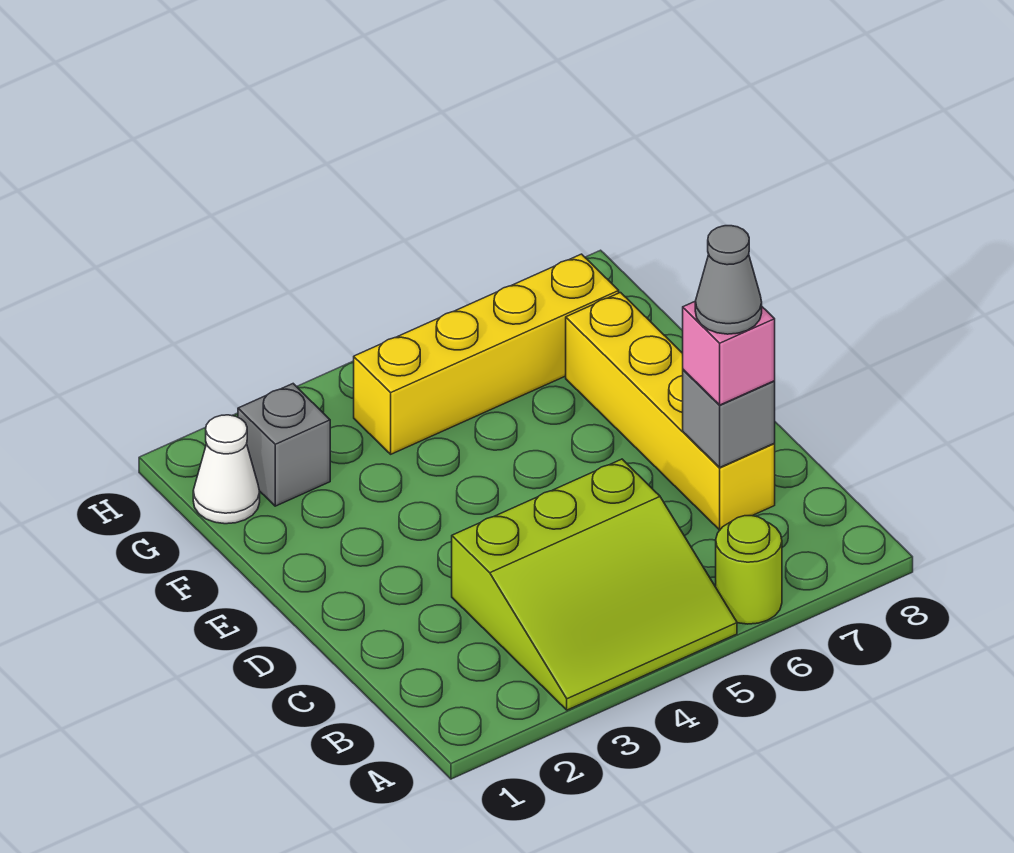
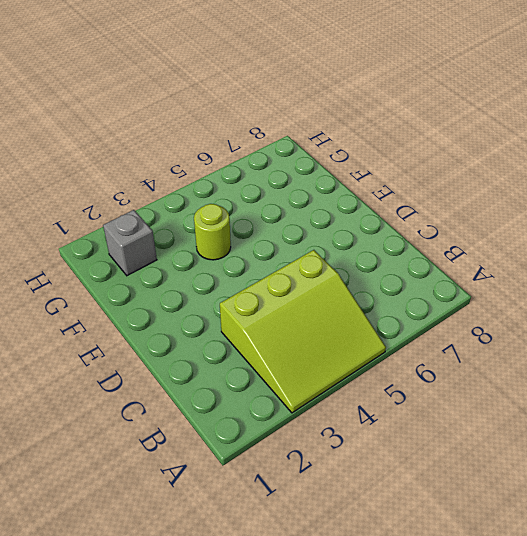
lime 1x1 round brick [194,204,231,260] -> lime 1x1 round brick moved to [716,516,782,624]
none -> yellow 1x4 brick [566,293,775,530]
none -> white 1x1 cone [193,415,260,524]

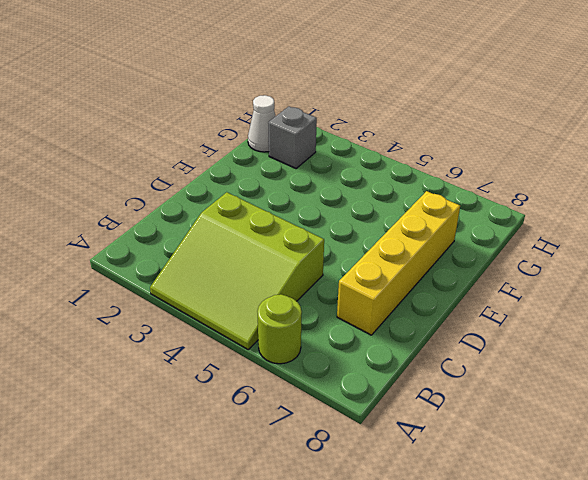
none -> yellow 1x4 brick [354,254,619,454]
none -> grey 1x1 brick [683,370,775,467]

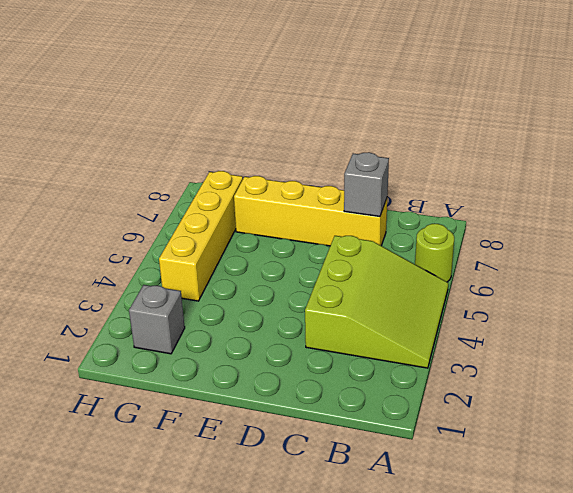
none -> white 1x1 cone [193,415,260,524]
none -> pink 1x1 brick [683,302,775,405]

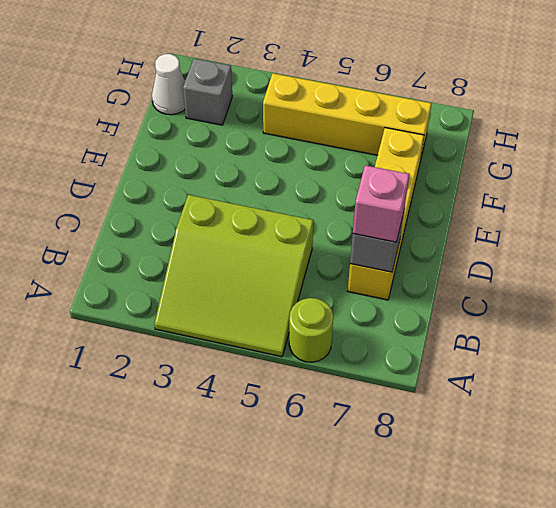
none -> grey 1x1 cone [695,226,762,334]

